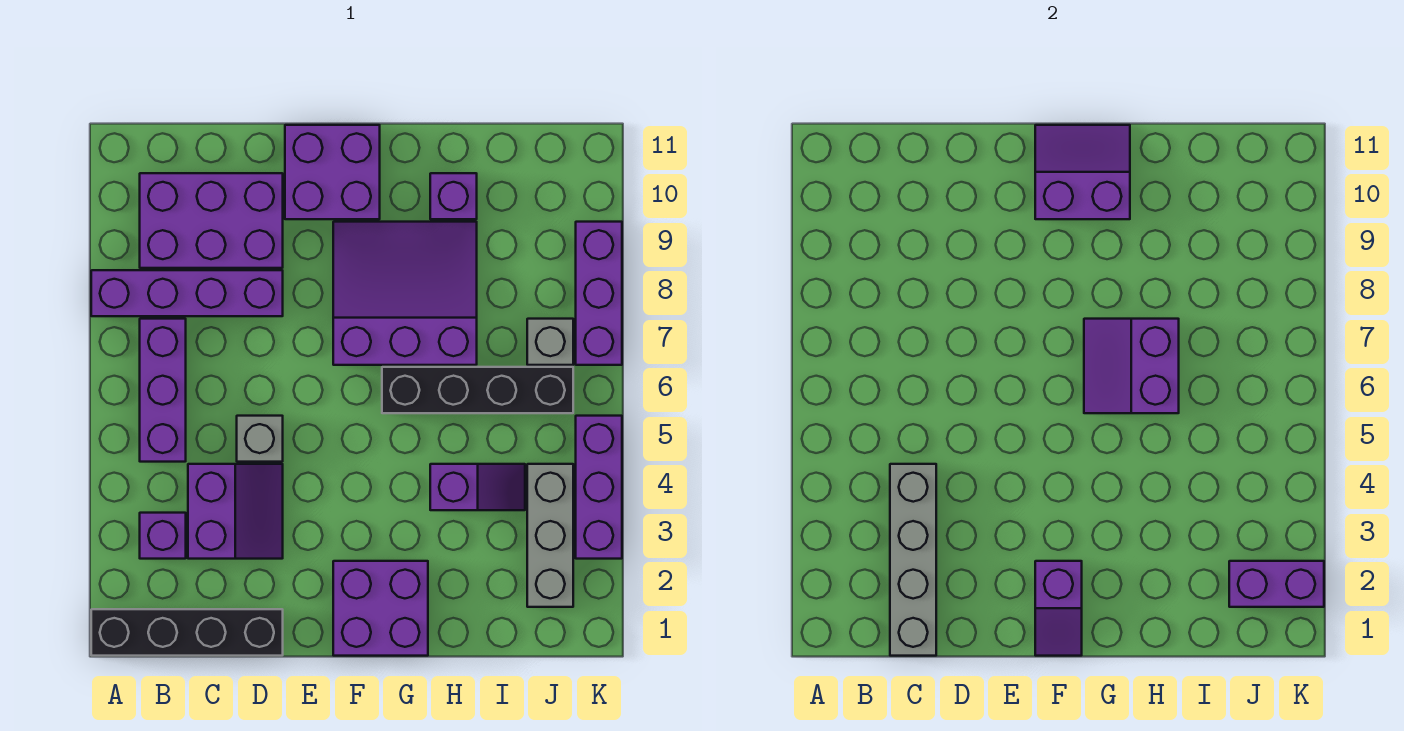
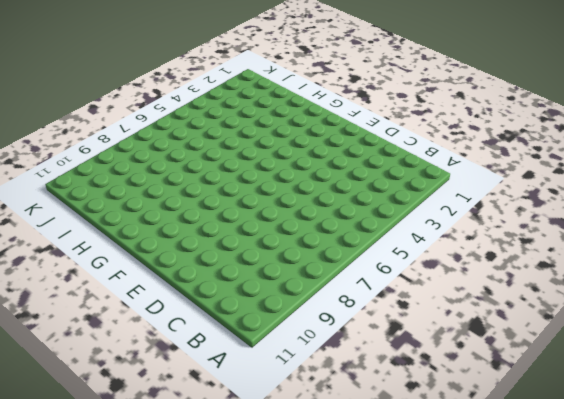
none -> black 1x4 brick [91,609,283,656]
none -> purple 1x4 brick [91,270,283,316]
none -> purple 1x1 brick [140,513,186,559]

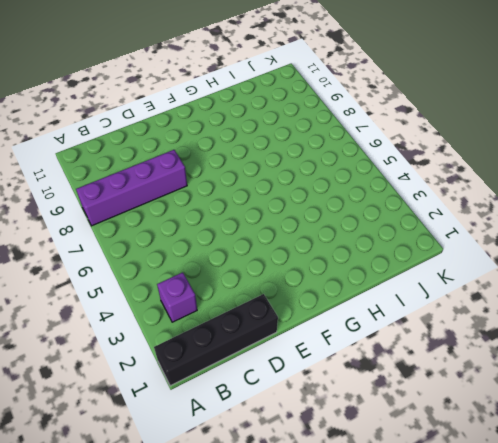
none -> purple 1x3 brick [140,319,186,462]
none -> purple 2x3 brick [140,173,283,268]
none -> purple 2x2 slope [188,464,283,559]

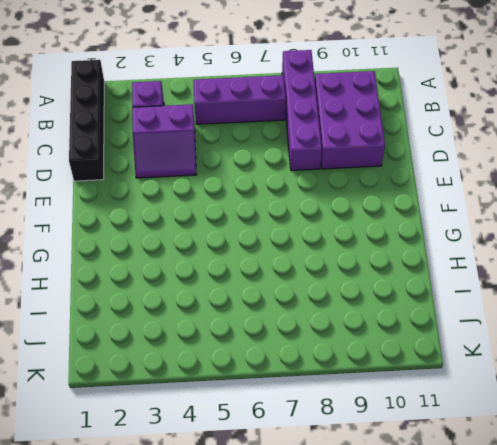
none -> grey 1x1 brick [237,416,283,462]
none -> purple 2x2 brick [285,125,380,219]
none -> purple 2x2 brick [333,561,428,656]

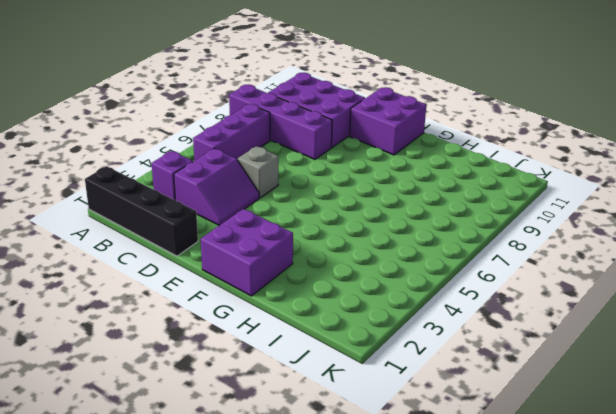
none -> purple 3x3 slope [333,222,477,365]
none -> black 1x4 brick [382,367,573,413]
none -> purple 1x2 slope [430,464,525,510]

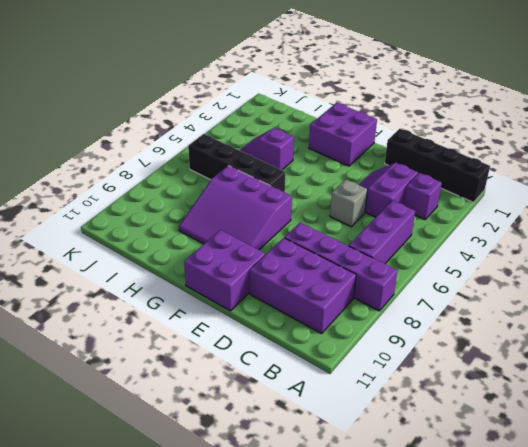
none -> purple 1x1 brick [430,173,477,219]
none -> grey 1x3 brick [527,464,573,607]
none -> grey 1x1 brick [527,319,573,365]

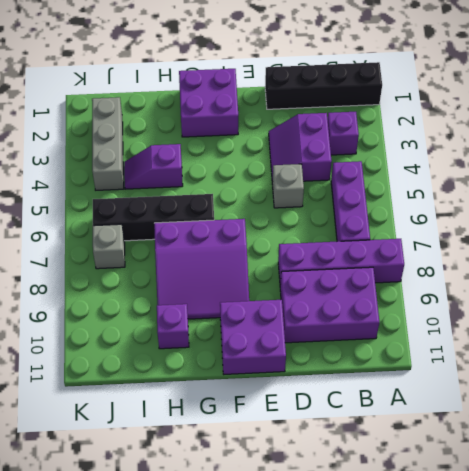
none -> purple 1x3 brick [576,416,622,559]
none -> purple 1x3 brick [576,222,622,365]
none -> grey 1x4 brick [890,464,936,656]

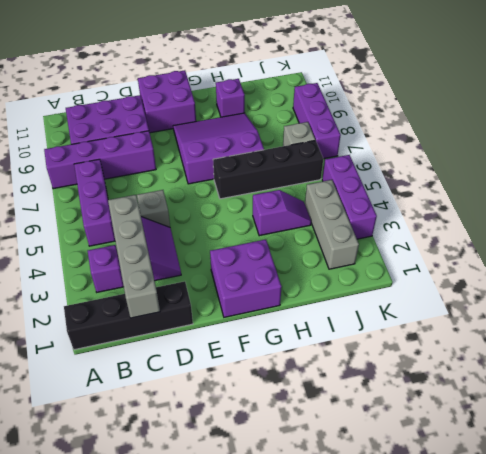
none -> purple 1x2 slope [1035,561,1082,656]
none -> purple 2x2 slope [1035,125,1130,219]
none -> purple 2x2 slope [1084,319,1179,413]

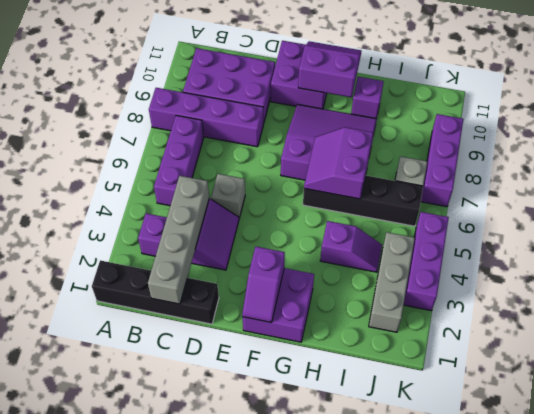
none -> purple 1x2 brick [1229,561,1324,607]

